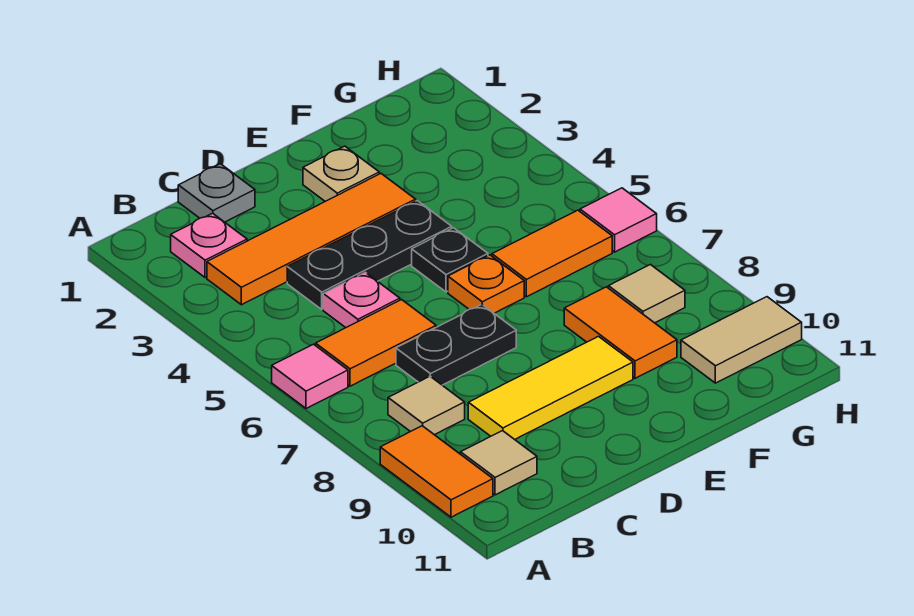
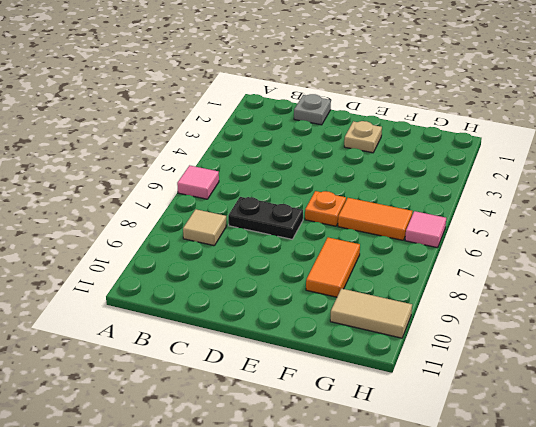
none -> orange 1x2 tile [380,426,493,517]
none -> pink 1x1 plate [171,213,247,278]
none -> orange 1x4 tile [207,174,416,305]

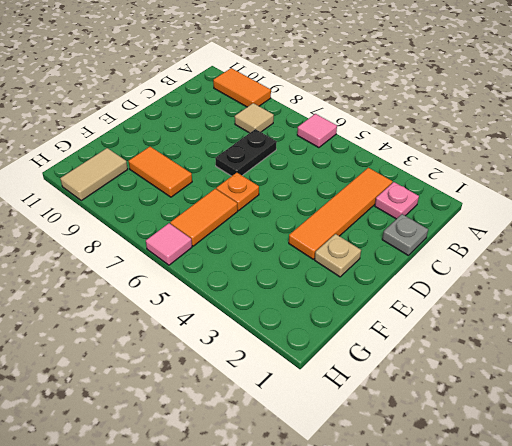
none -> orange 1x2 tile [316,300,436,386]
none -> tan 1x1 tile [461,431,537,495]
none -> black 1x3 plate [287,201,452,309]

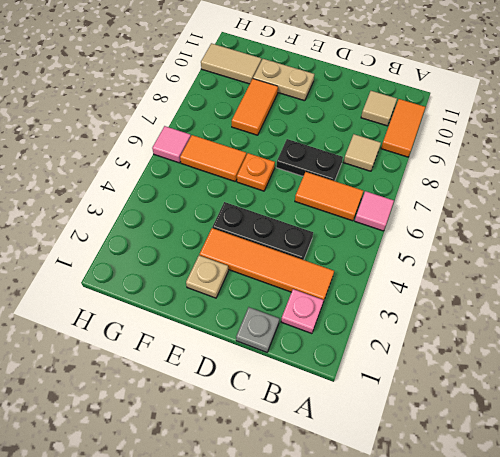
tan 1x2 plate [253,59,314,101] -> none
none -> pink 1x1 plate [323,272,400,328]
none -> yellow 1x3 tile [468,336,633,439]
none -> black 1x1 plate [412,228,488,292]

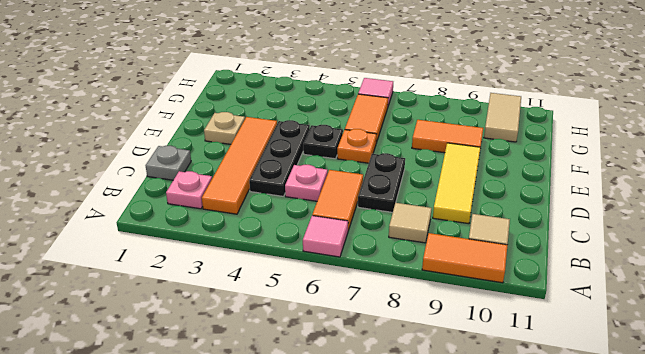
none -> tan 1x1 tile [608,265,685,323]

